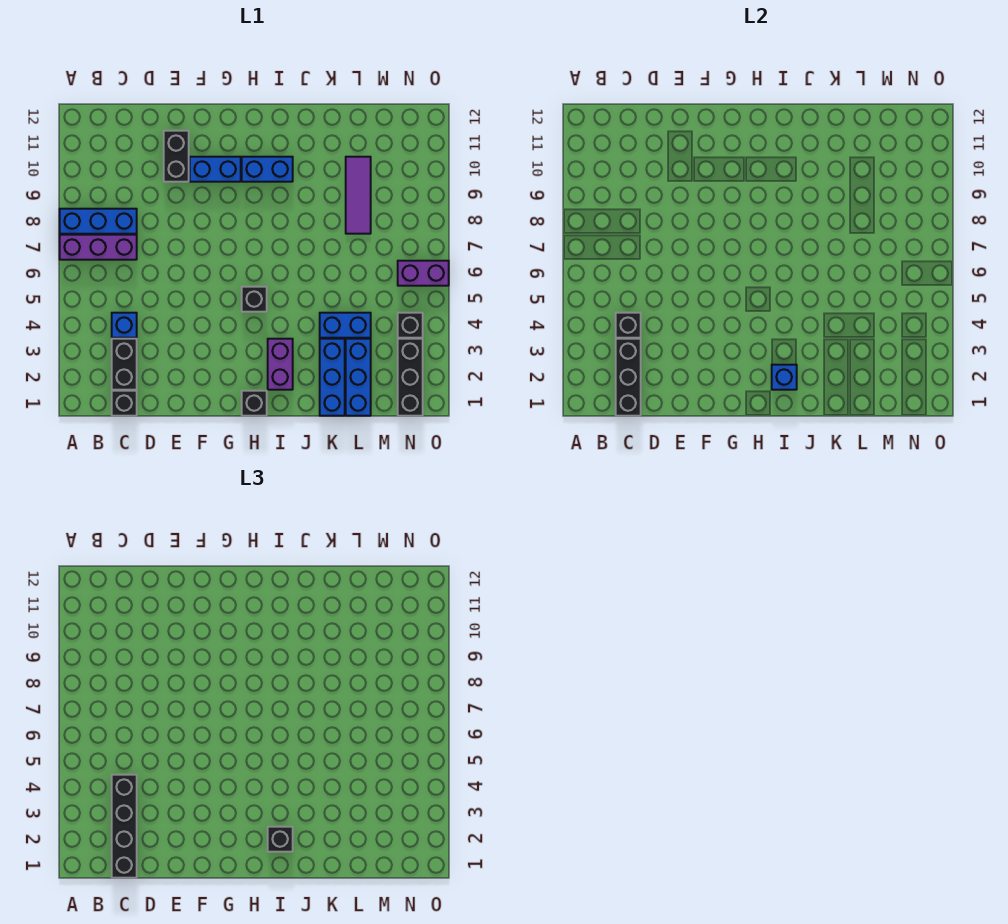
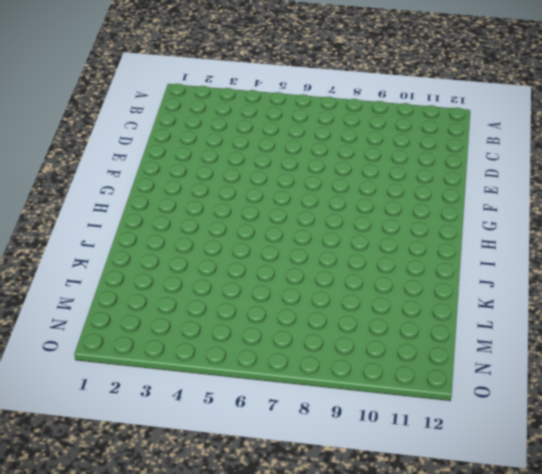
none -> purple 1x3 brick [60,235,137,260]
none -> blue 1x3 brick [60,209,137,234]
none -> black 1x1 brick [112,391,137,416]

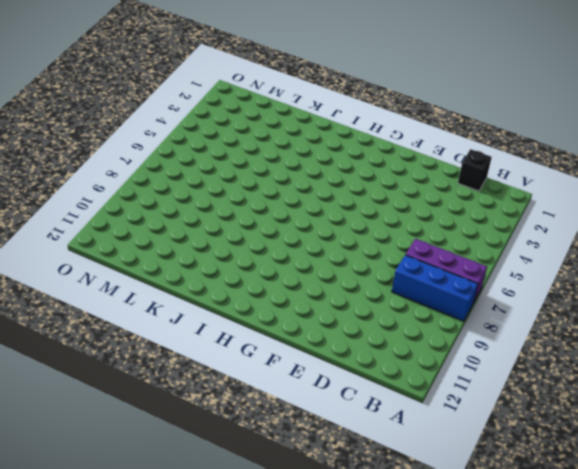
none -> black 1x2 brick [112,339,137,390]
none -> blue 1x1 brick [112,313,137,338]
none -> black 1x2 brick [164,131,189,182]

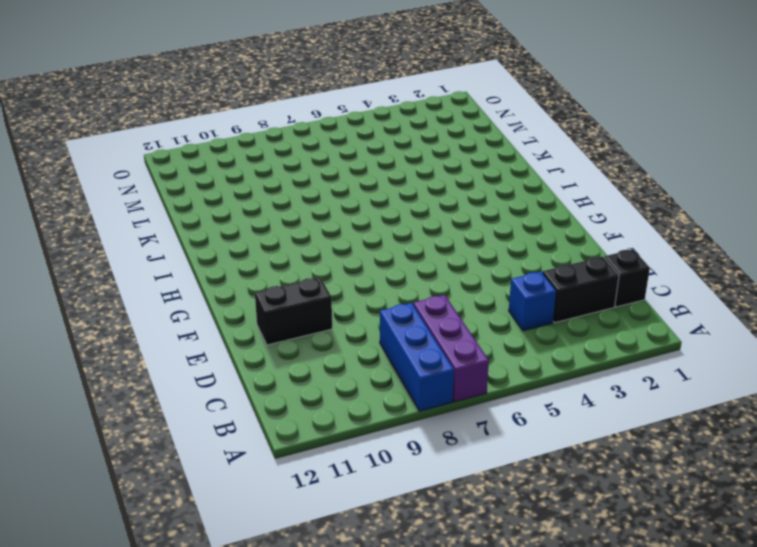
none -> blue 1x2 brick [190,157,241,182]
none -> black 1x1 brick [242,391,267,416]
none -> black 1x1 brick [242,287,267,312]

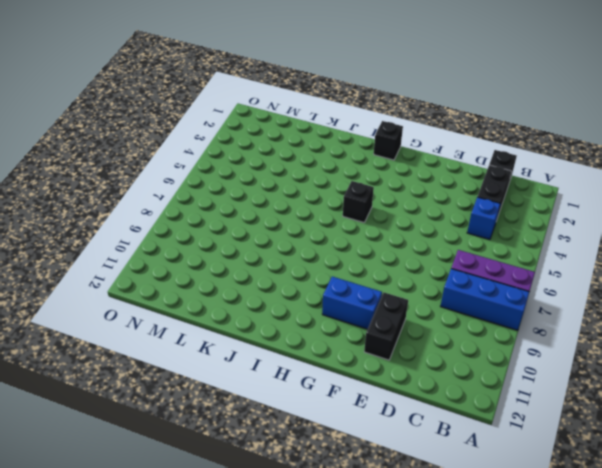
none -> blue 1x2 brick [242,157,293,182]
none -> purple 1x2 brick [268,339,293,390]
none -> blue 1x3 brick [320,339,345,416]

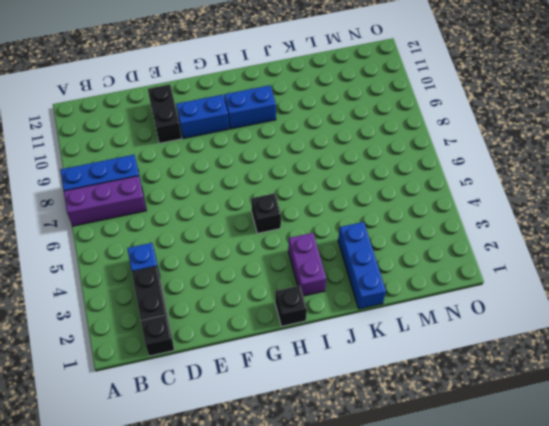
none -> blue 1x2 brick [320,313,371,338]
none -> blue 1x3 brick [346,339,371,416]
none -> purple 1x3 tile [346,157,371,234]

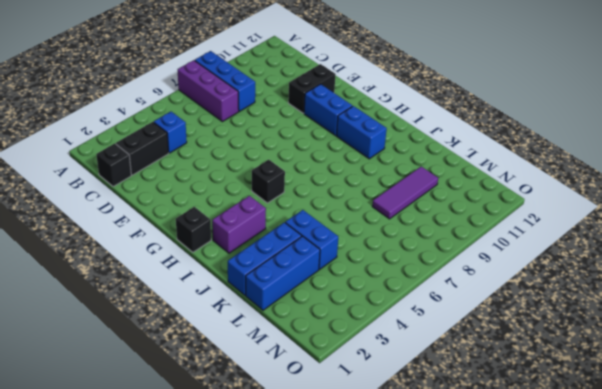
none -> black 1x3 brick [398,339,423,416]
none -> black 1x1 brick [398,313,423,338]
none -> purple 1x2 brick [398,261,449,286]

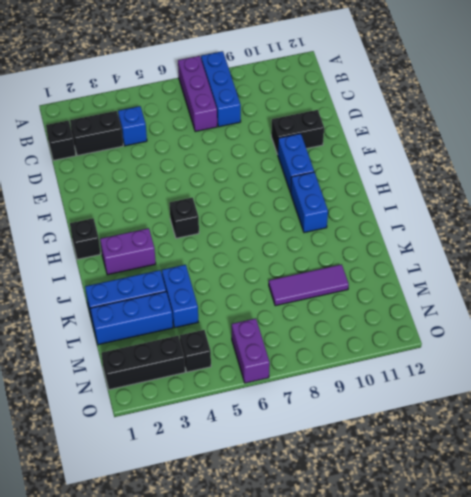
none -> black 1x3 brick [616,339,641,416]
none -> black 1x1 brick [616,313,641,338]
none -> blue 1x1 brick [772,365,797,390]

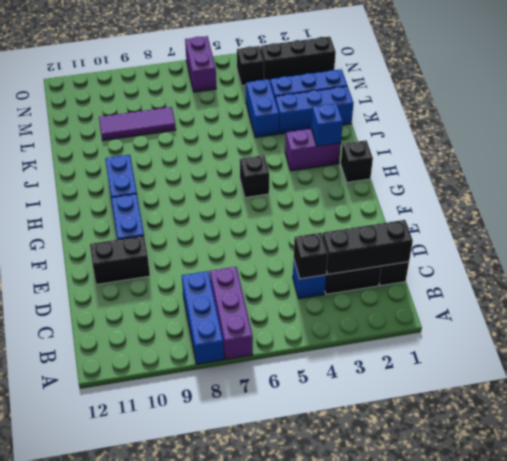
none -> black 1x4 brick [112,775,137,878]
none -> black 1x1 brick [268,827,293,852]

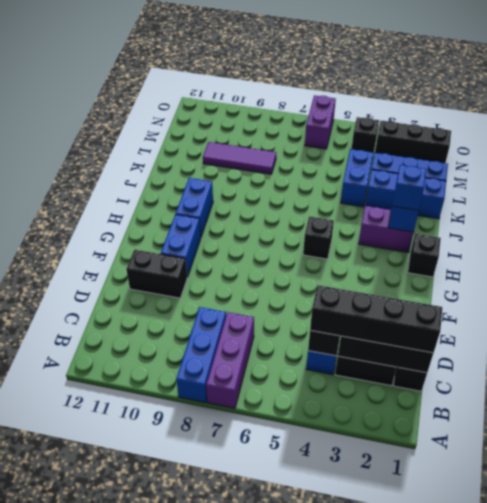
blue 1x1 brick [393,165,426,211] -> black 1x1 brick [268,827,293,852]

